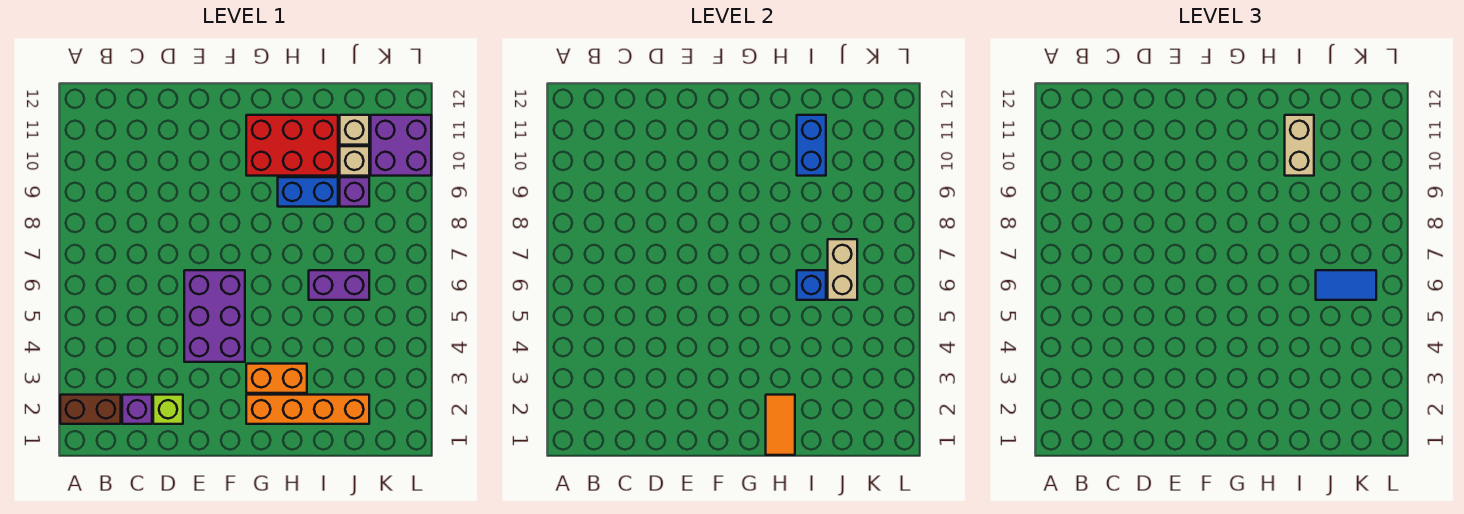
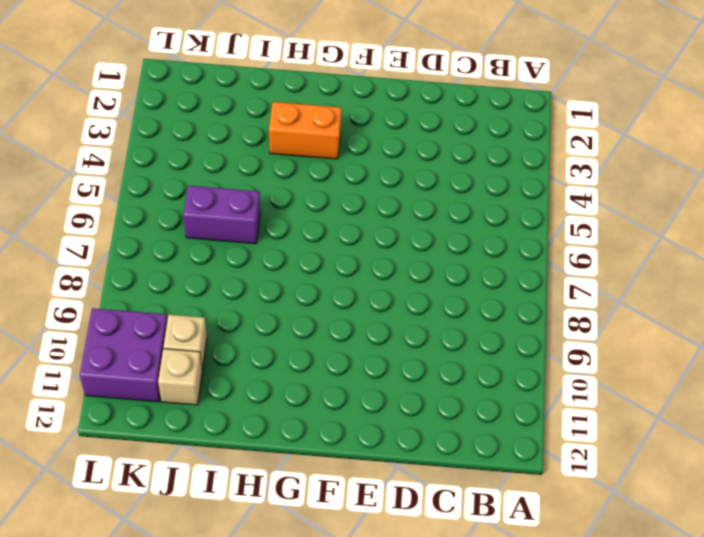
none -> brown 1x2 brick [60,395,121,424]
none -> purple 1x1 brick [122,395,152,424]
none -> lime 1x1 brick [153,395,183,424]

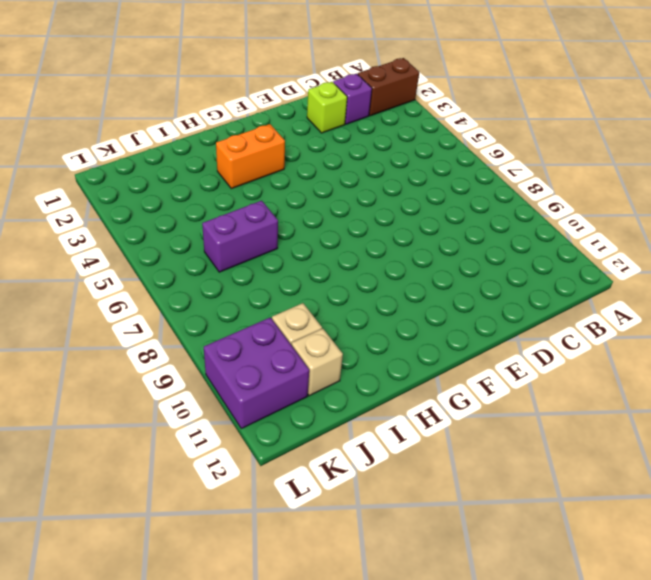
none -> purple 2x3 brick [184,270,245,362]
none -> orange 1x4 brick [246,395,369,424]
none -> red 2x3 brick [246,115,338,176]

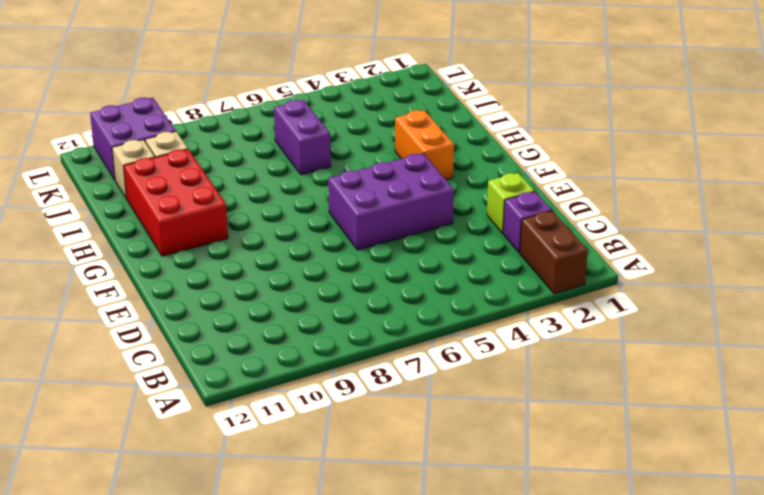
none -> orange 1x4 brick [246,395,369,424]
none -> blue 1x2 brick [278,177,338,207]
none -> purple 1x1 brick [340,177,369,207]

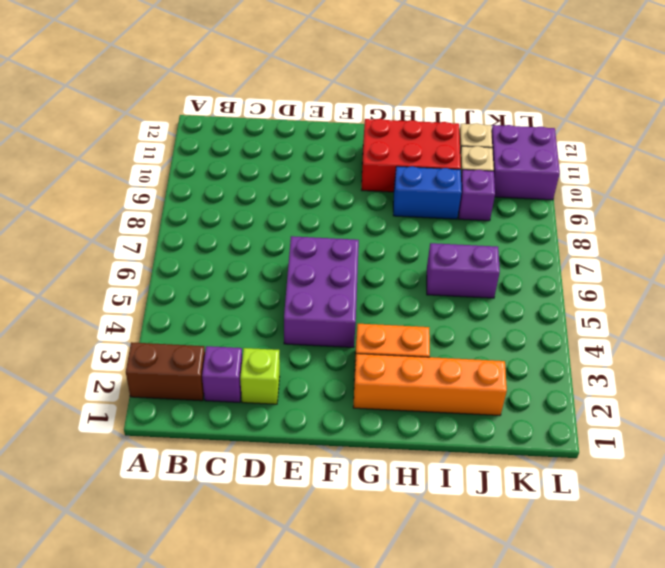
none -> orange 1x2 tile [766,395,795,455]
none -> blue 1x1 brick [797,270,826,300]
none -> blue 1x2 brick [797,115,826,176]

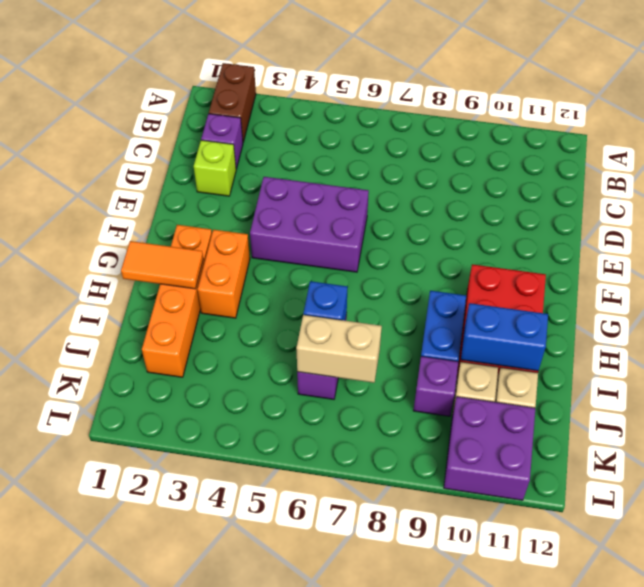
none -> tan 1x2 brick [1285,115,1314,176]
none -> blue 1x2 tile [1316,270,1376,300]

